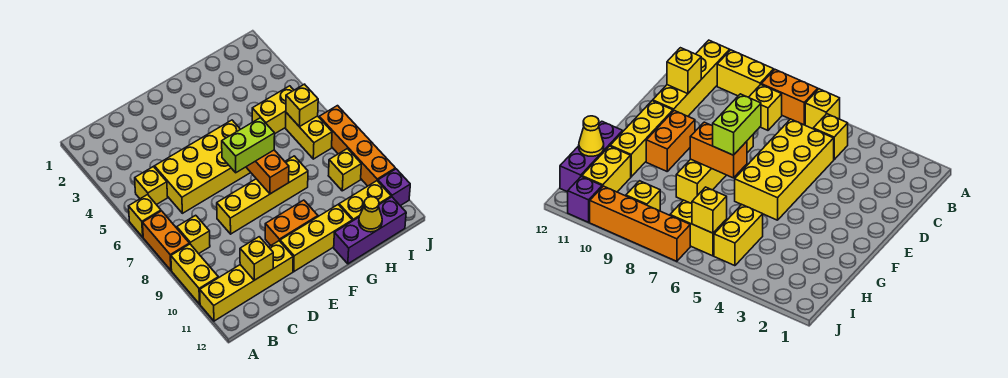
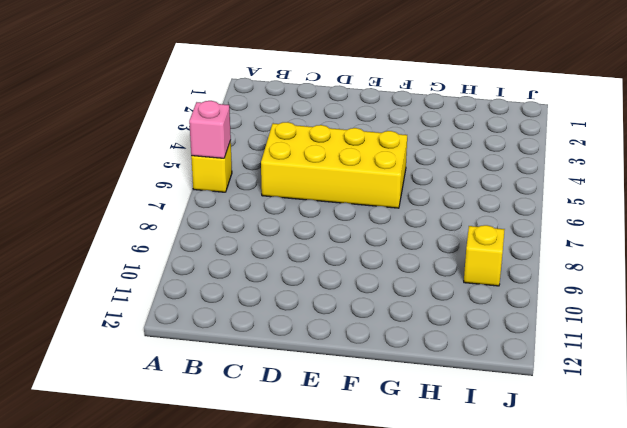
pink 1x1 brick [189,101,231,158] -> none
none -> orange 1x2 brick [143,211,189,270]
none -> yellow 1x2 brick [171,244,218,304]
none -> yellow 1x4 brick [200,241,293,321]

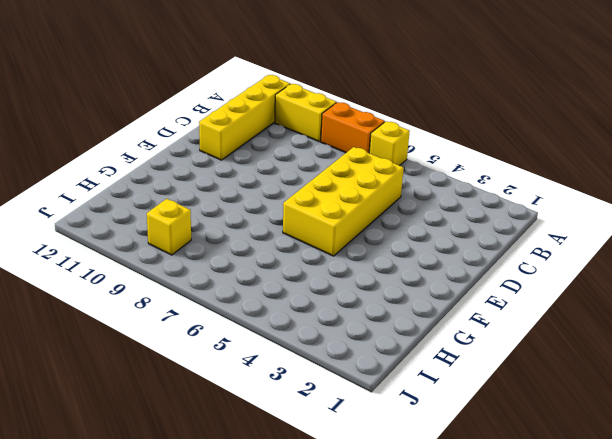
none -> yellow 1x1 brick [135,167,168,205]
none -> yellow 1x1 brick [177,215,210,254]
none -> yellow 1x4 brick [217,156,308,234]

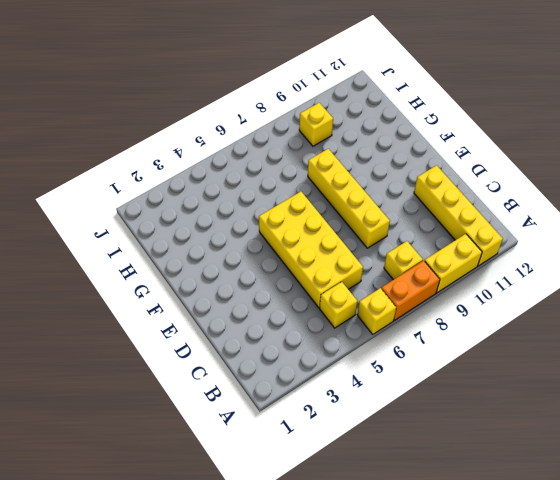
none -> orange 1x2 brick [265,200,318,245]
none -> yellow 1x3 brick [280,205,352,271]
none -> purple 1x3 brick [334,197,406,264]

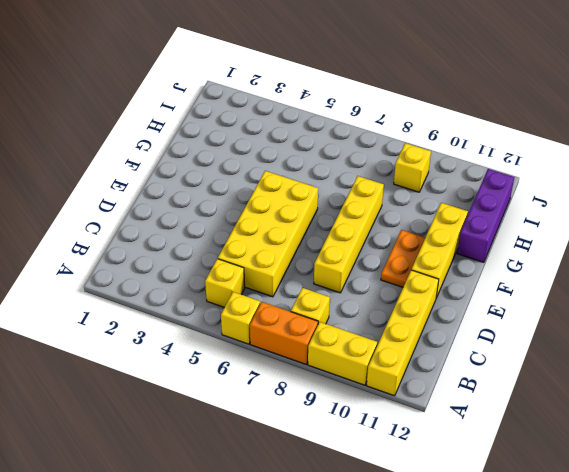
orange 1x2 plate [381,230,425,287] -> orange 1x2 brick [265,200,318,245]
none -> yellow 1x2 brick [252,86,294,133]
none -> yellow 1x2 brick [339,181,391,221]
none -> yellow 1x2 brick [286,113,332,159]

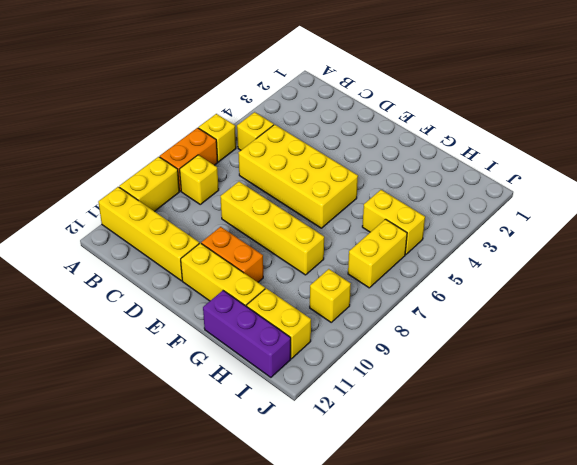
none -> orange 1x4 brick [319,106,395,186]
none -> purple 1x1 brick [378,169,410,206]
none -> yellow 1x1 brick [240,237,273,280]

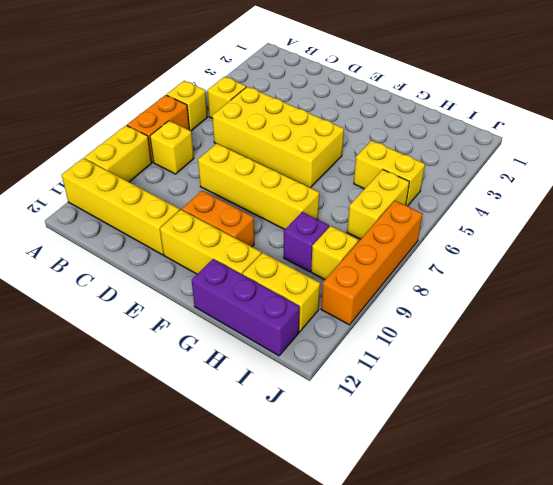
purple 1x1 brick [284,212,329,272] -> purple 1x1 brick moved to [378,169,410,206]
none -> yellow 1x1 brick [240,237,273,280]
none -> orange 1x2 brick [246,150,289,194]
none -> yellow 1x1 cone [359,197,382,232]

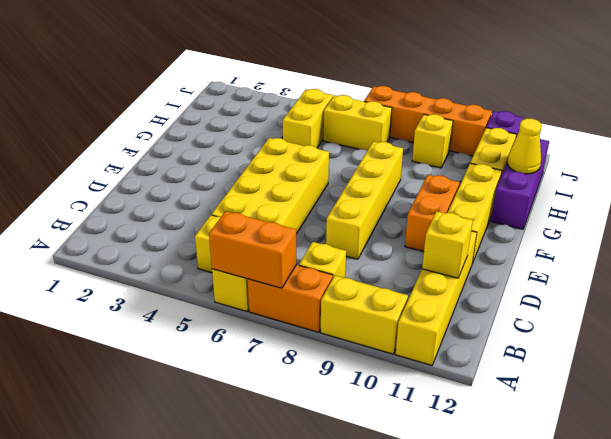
orange 1x2 brick [209,211,296,288] -> orange 1x2 brick moved to [246,150,289,194]
none -> yellow 1x1 brick [286,84,318,127]
none -> lime 1x2 brick [222,118,275,173]

